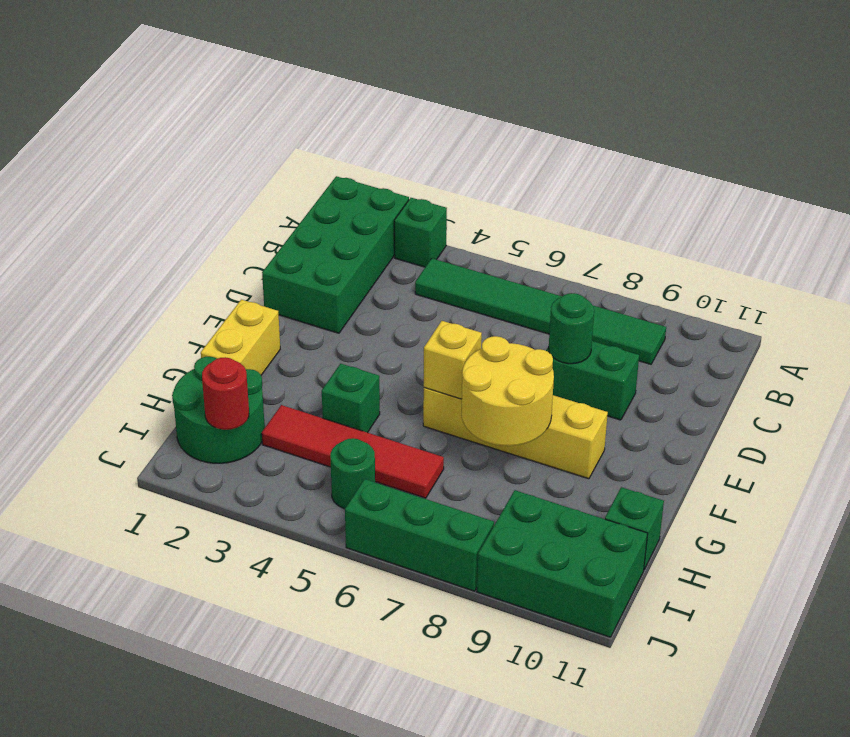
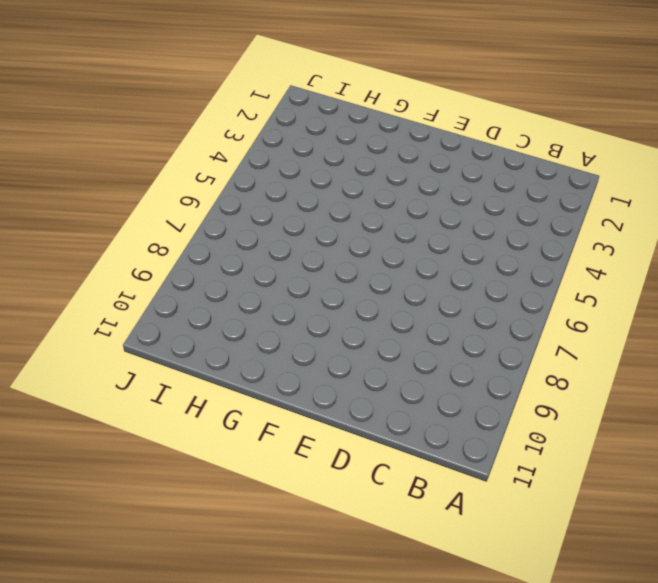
none -> green 2x4 brick [262,176,409,333]
none -> green 1x1 brick [394,198,447,267]
none -> green 1x6 tile [415,258,666,364]

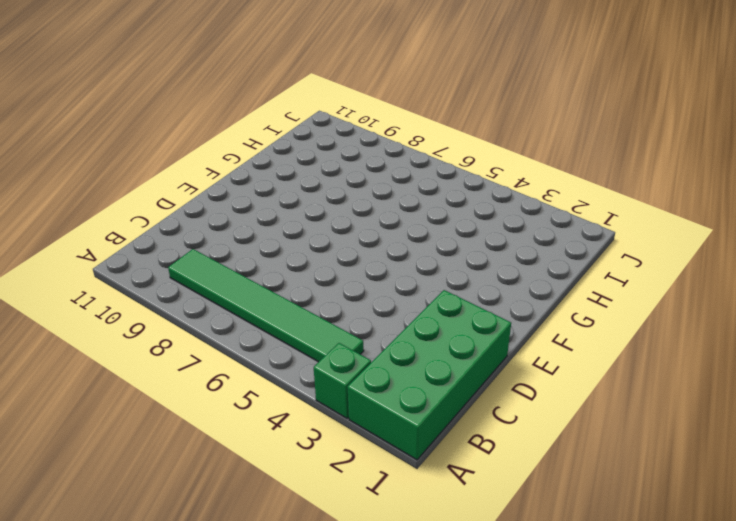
none -> green 1x2 brick [546,341,639,420]
none -> yellow 1x2 brick [201,300,280,375]
none -> yellow 1x4 brick [423,388,608,479]

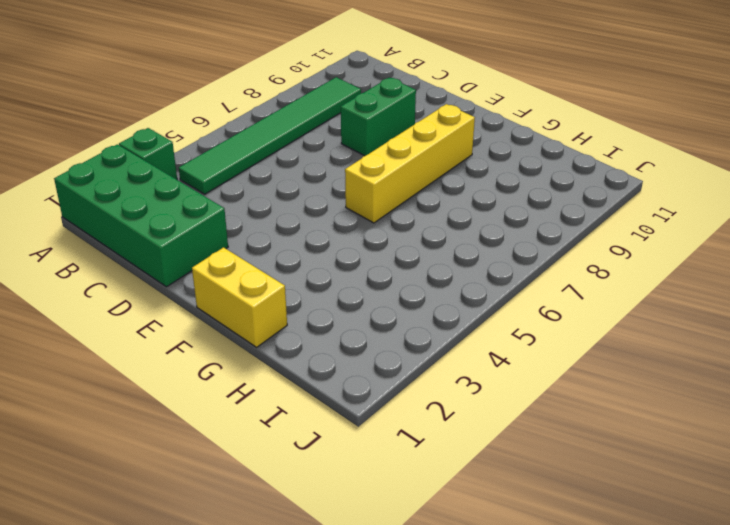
none -> green 1x1 brick [322,364,380,433]
none -> green 2x2 round brick [172,357,265,463]
none -> red 1x4 tile [262,405,444,498]

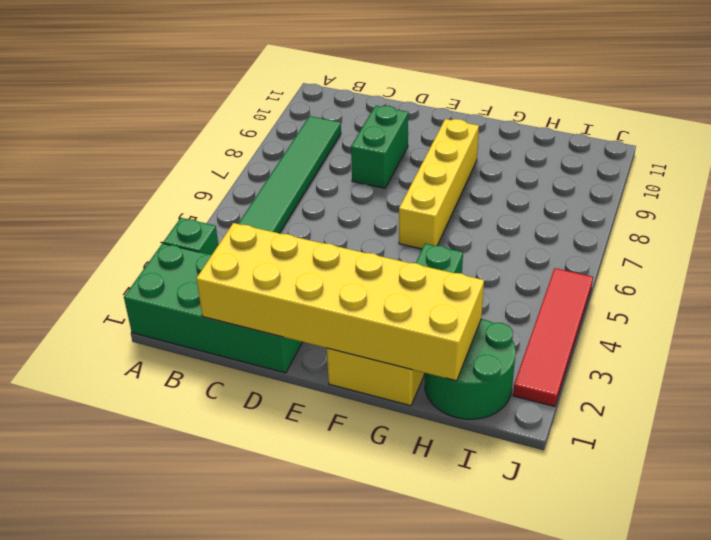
yellow 2x6 brick [196,223,484,381] -> none
red 1x4 tile [513,268,593,407] -> red 1x4 tile moved to [262,405,444,498]
none -> green 1x1 brick [605,487,664,569]
none -> green 1x1 round brick [330,438,375,509]
none -> green 2x3 brick [477,490,648,637]

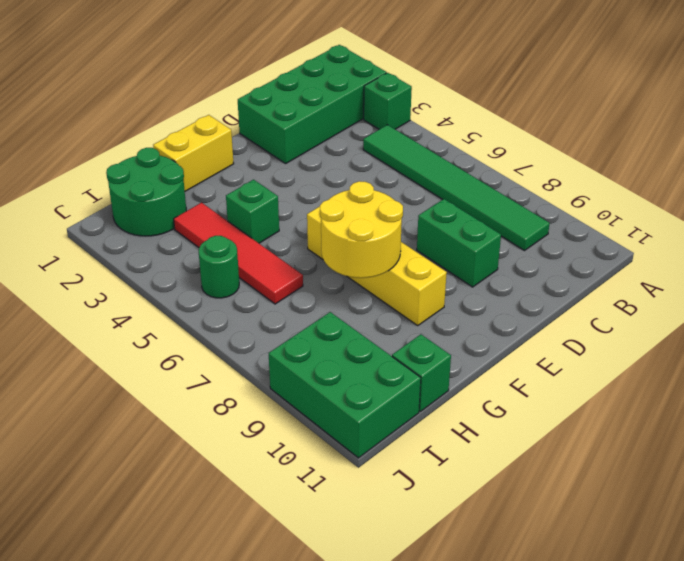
none -> green 1x3 brick [345,479,494,591]
none -> green 1x1 round brick [549,293,594,364]
none -> yellow 1x1 brick [424,321,482,399]

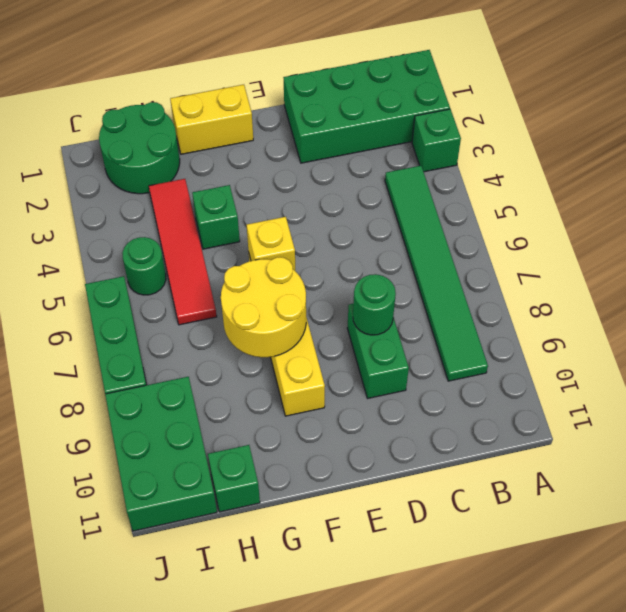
none -> red 1x1 round brick [202,357,249,430]

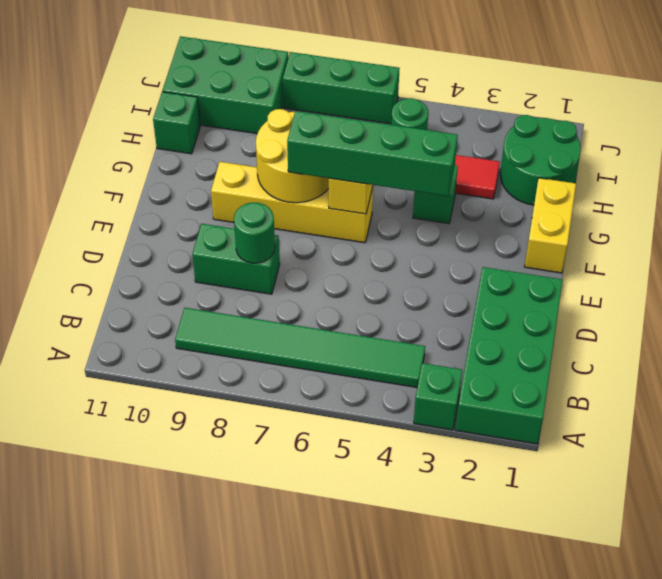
green 1x4 brick [287,111,458,196] -> none
none -> red 1x1 round brick [202,357,249,430]

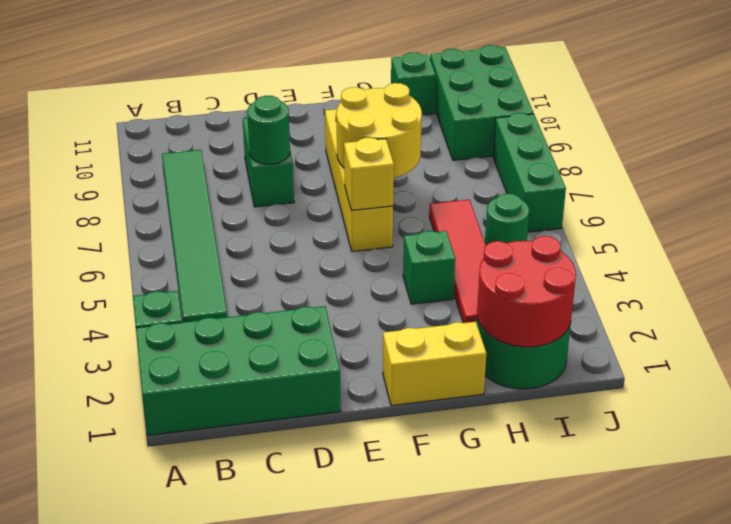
red 2x2 round brick [477,236,576,347] -> red 1x1 round brick [202,357,249,430]

